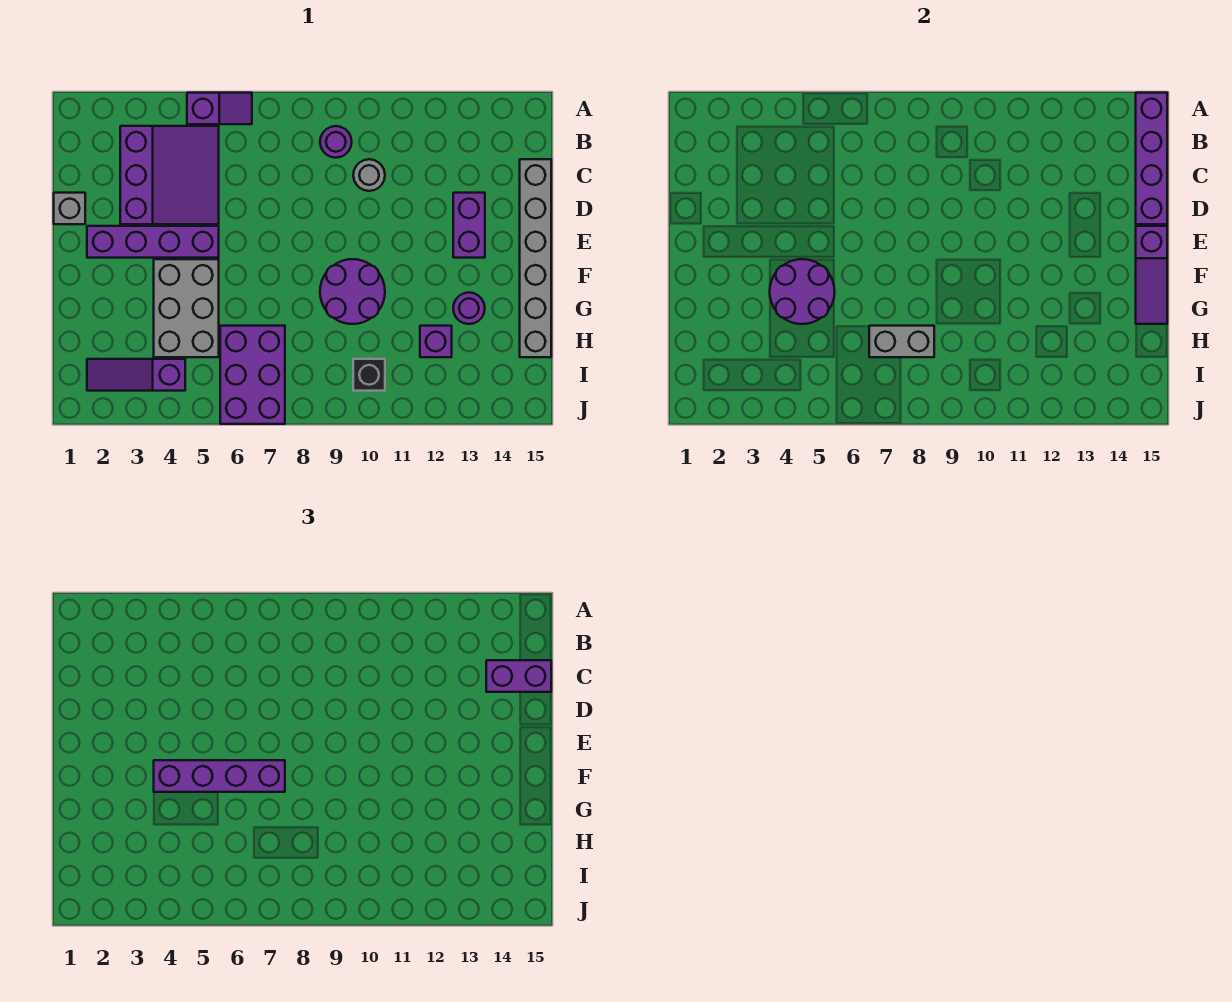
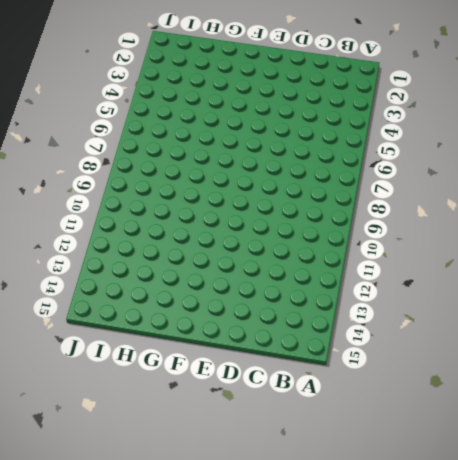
none -> purple 1x2 slope [187,93,252,124]
none -> purple 3x3 slope [120,126,219,224]
none -> purple 1x1 round brick [320,126,352,158]

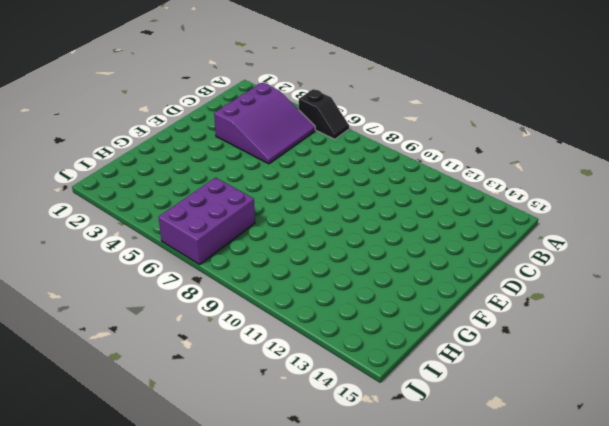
black 1x2 slope [299,89,349,139] -> purple 1x2 slope [187,93,252,124]
none -> purple 1x1 round brick [320,126,352,158]
none -> grey 1x1 round brick [353,159,385,191]
none -> grey 1x6 brick [520,159,551,357]

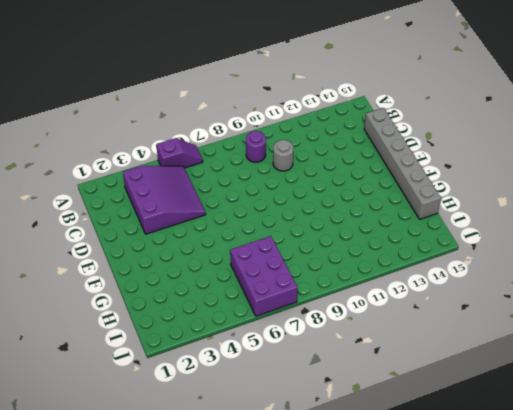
none -> grey 1x1 brick [54,193,85,224]
none -> purple 1x2 brick [453,193,485,258]
none -> purple 1x4 brick [87,226,219,258]

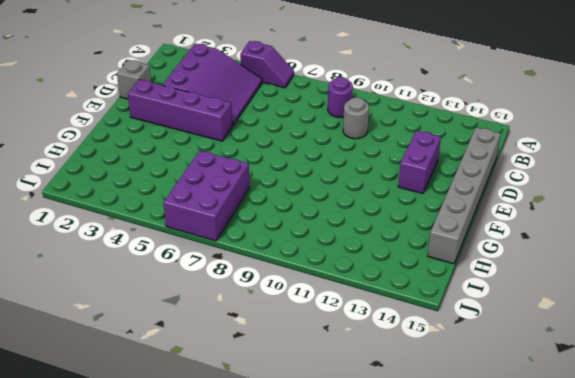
none -> grey 2x3 brick [154,259,219,357]
none -> purple 2x2 round brick [320,259,385,324]
none -> purple 1x1 round brick [453,293,485,324]

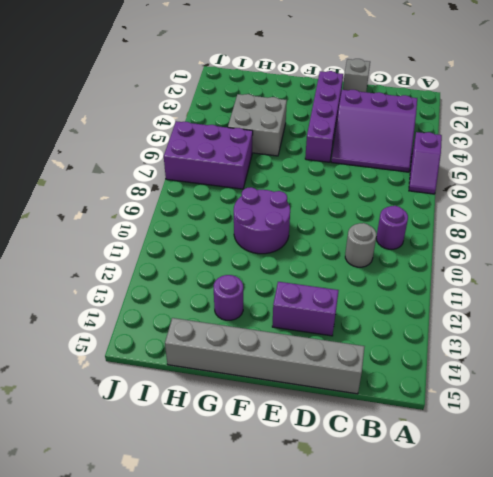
grey 2x2 brick [228,94,287,156] -> grey 2x3 brick [154,259,219,357]
none -> purple 1x1 brick [420,326,452,357]
none -> purple 1x3 slope [87,359,185,391]
none -> black 1x1 brick [353,359,385,391]

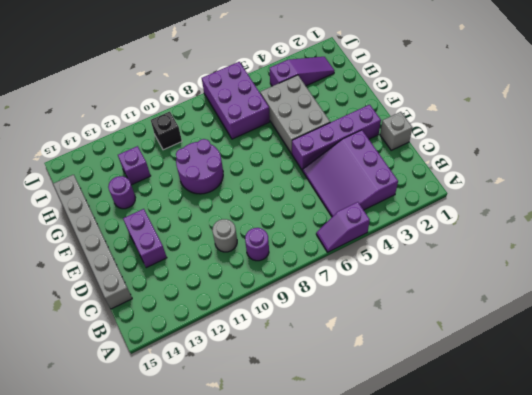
none -> purple 1x4 brick [1136,93,1167,224]
none -> purple 1x3 slope [1136,226,1167,324]
none -> purple 2x2 round brick [770,259,835,324]

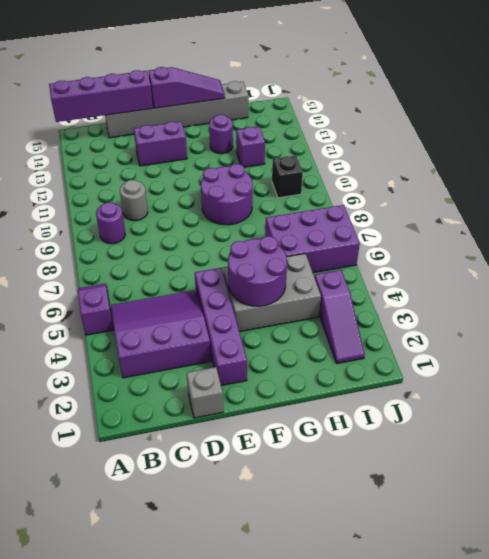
none -> grey 1x2 brick [869,326,934,357]
none -> purple 1x2 brick [486,660,551,692]
none -> purple 1x4 brick [154,760,285,792]

